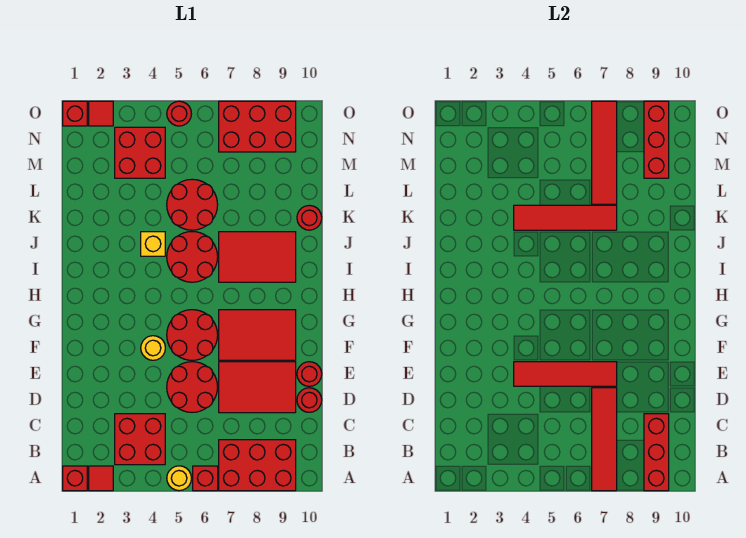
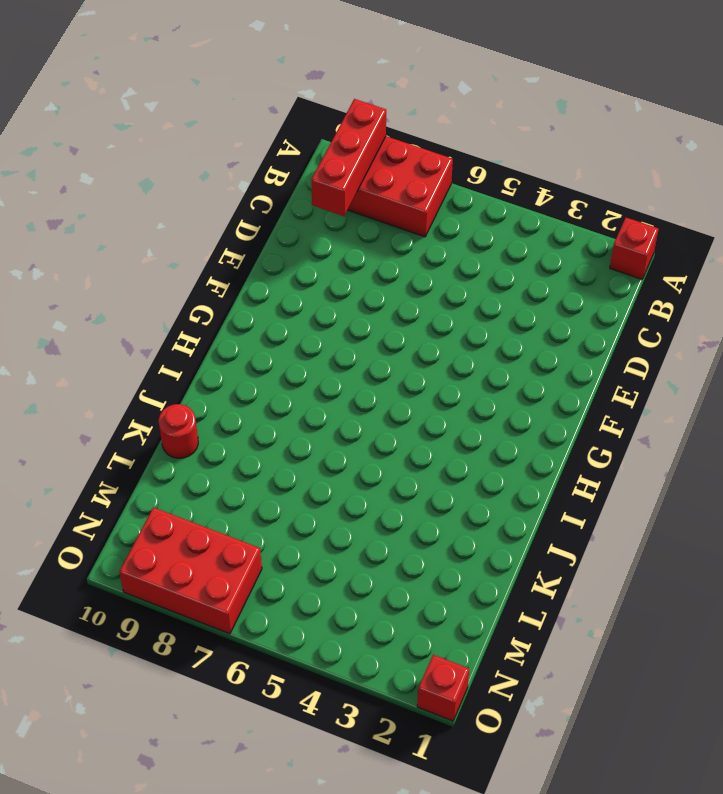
none -> red 1x1 tile [89,466,113,491]
none -> yellow 1x1 round brick [167,466,191,491]
none -> red 1x1 brick [193,466,218,491]

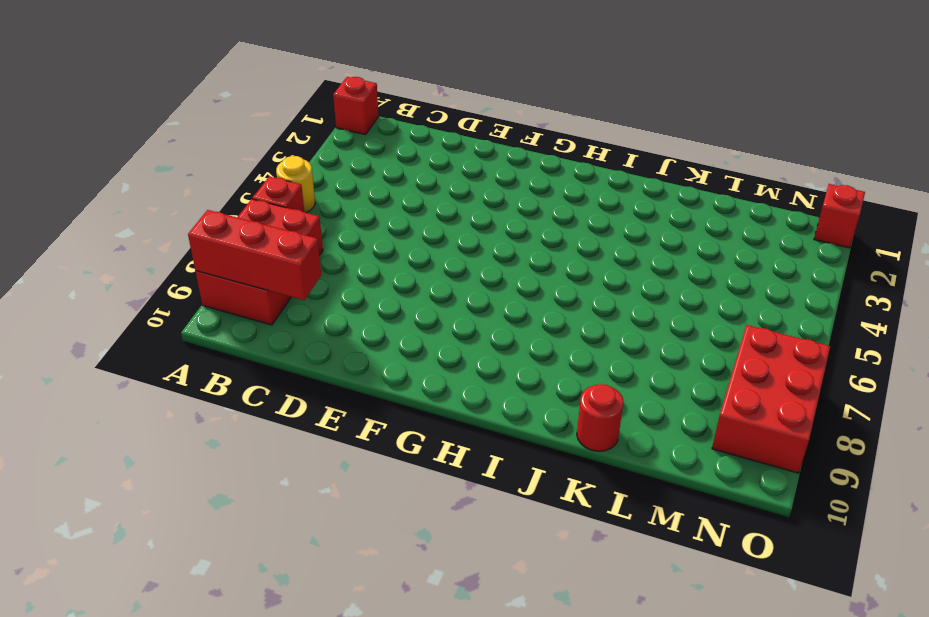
none -> red 1x1 tile [89,466,113,491]
none -> red 2x2 brick [115,414,165,465]
none -> red 2x2 round brick [167,362,218,412]

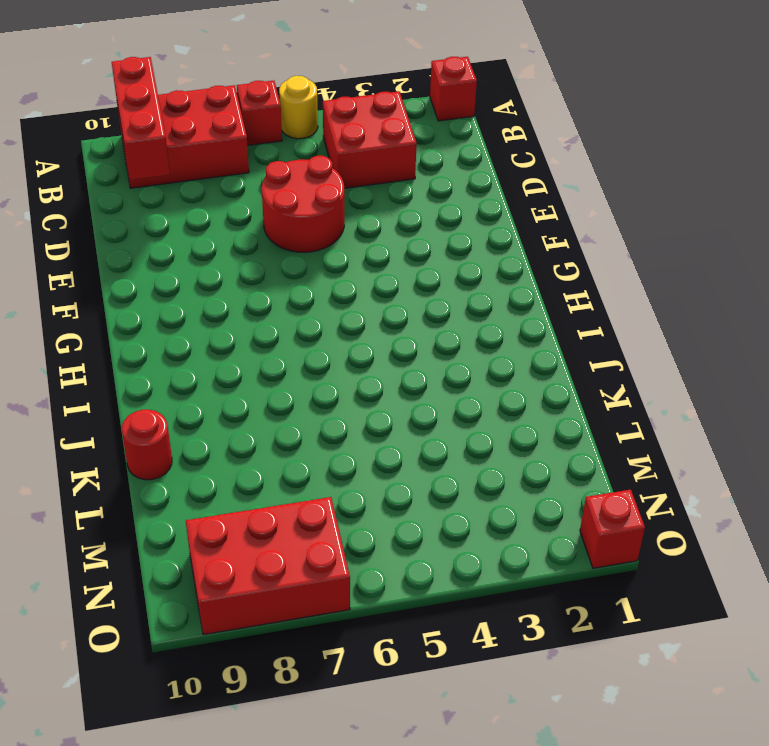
none -> red 1x1 tile [89,466,113,491]
none -> red 2x3 tile [219,362,296,413]
none -> red 1x1 round brick [297,388,322,412]

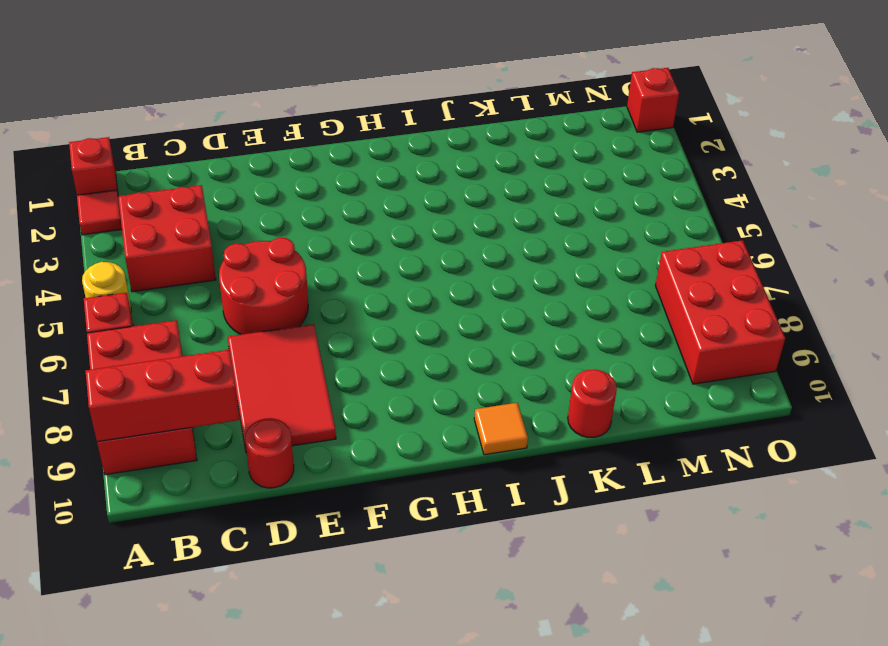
orange 1x1 tile [474,403,528,455] -> none
none -> red 1x1 round brick [297,362,322,386]
none -> yellow 1x1 round brick [141,336,165,360]
none -> red 2x2 round brick [167,310,218,360]

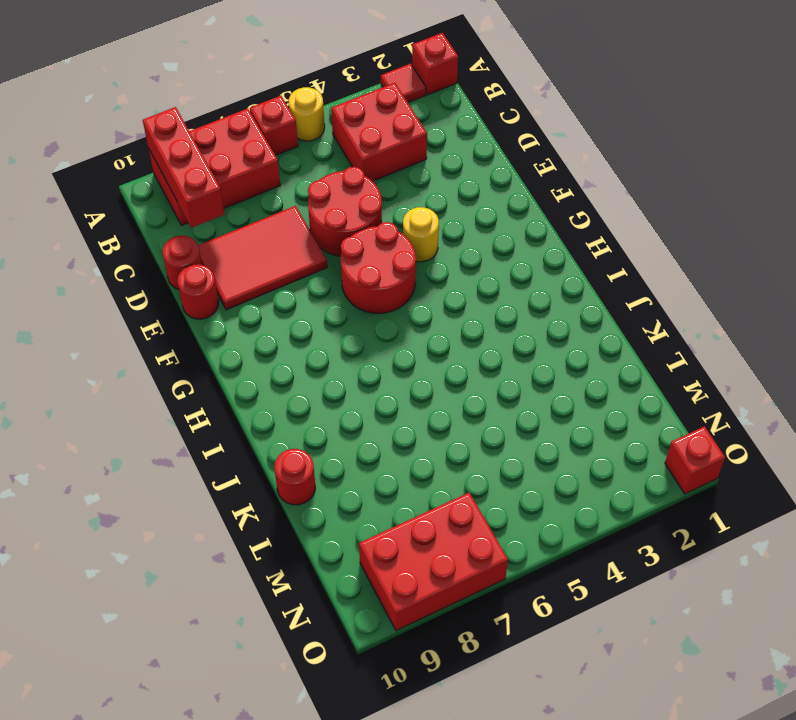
none -> red 2x3 tile [219,310,296,360]
none -> red 2x2 round brick [167,232,218,282]
none -> red 2x3 tile [219,232,296,282]

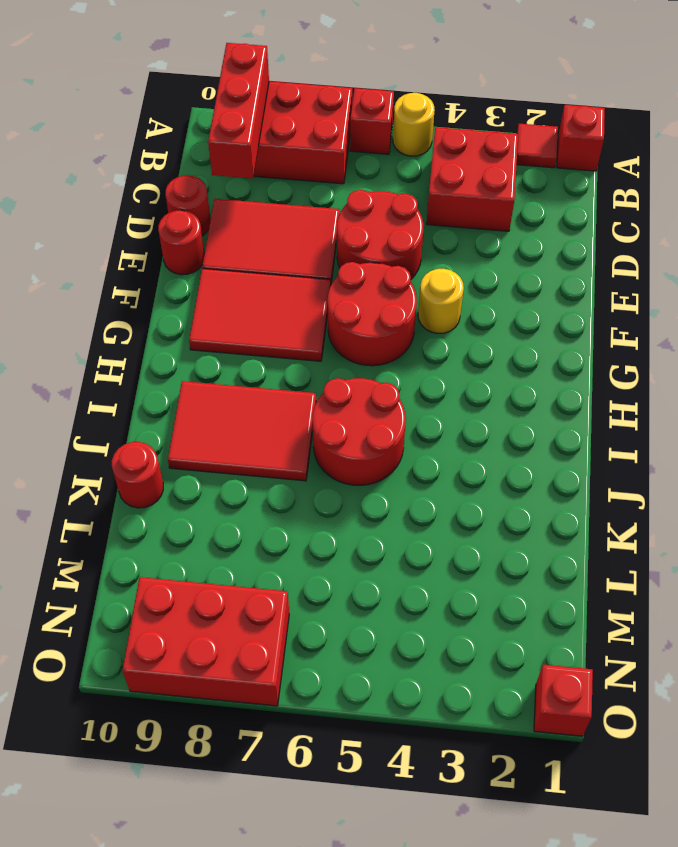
none -> yellow 1x1 brick [141,232,165,256]
none -> red 2x2 round brick [167,179,218,230]
none -> red 2x2 brick [115,127,165,178]

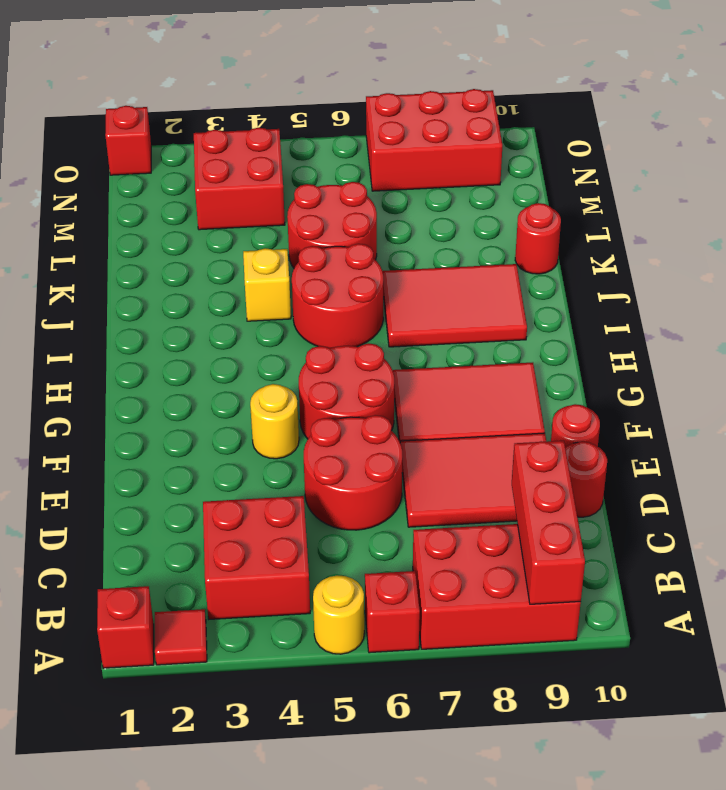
none -> red 1x1 tile [89,101,113,126]
none -> red 1x1 round brick [167,101,191,126]
none -> red 1x4 tile [592,388,617,491]

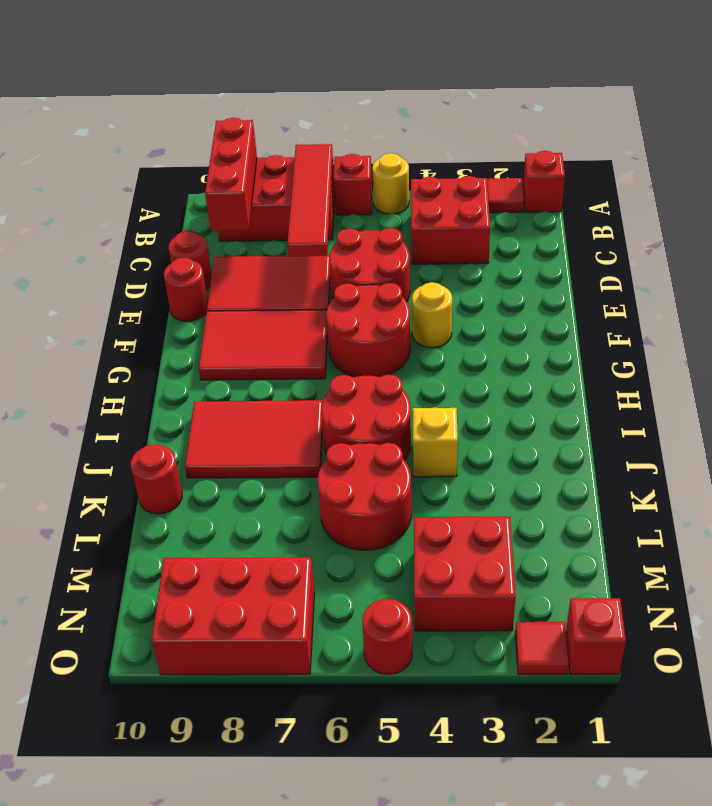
none -> red 1x4 tile [514,362,617,386]
none -> red 1x4 tile [514,205,617,230]
none -> red 1x4 tile [592,101,617,204]

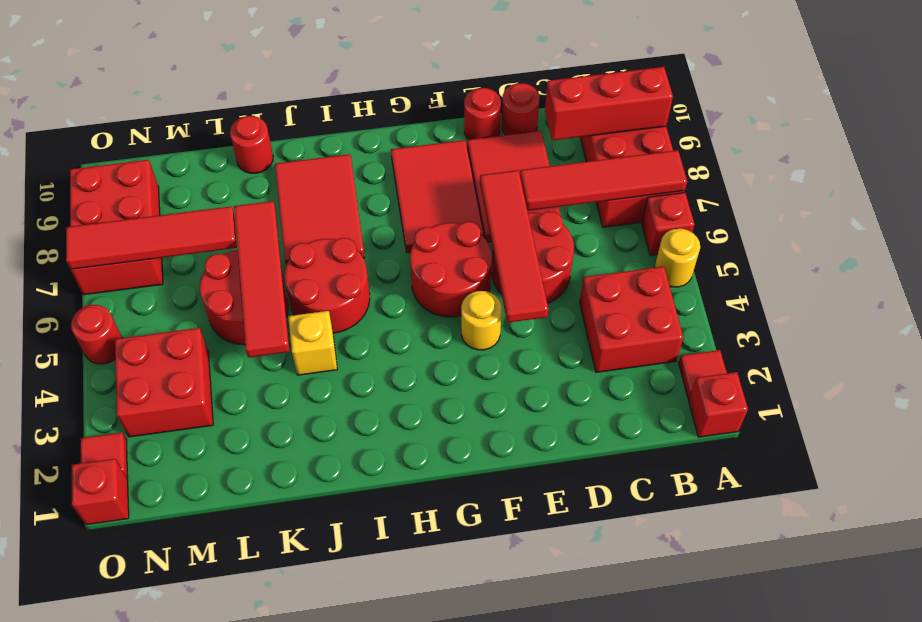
none -> red 1x3 brick [644,101,669,178]

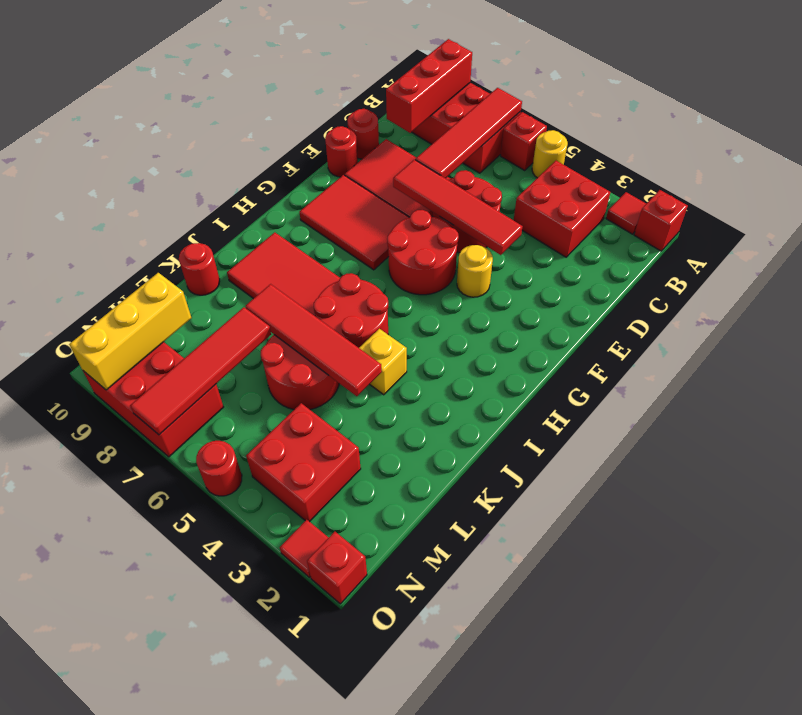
yellow 1x3 brick [69,273,191,390] -> red 1x3 brick [644,101,669,178]

